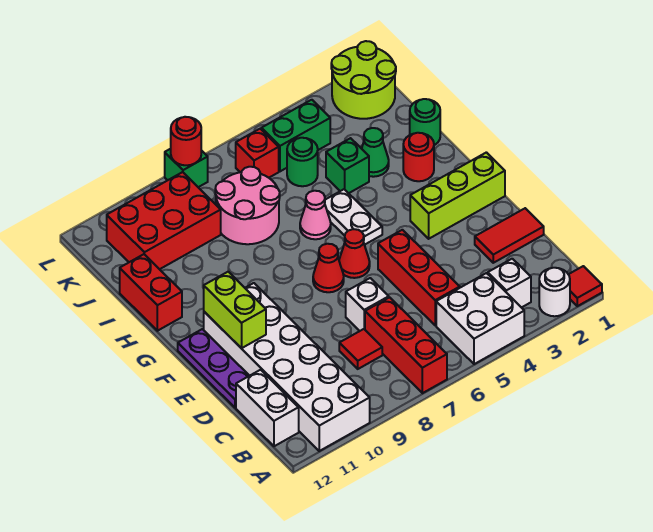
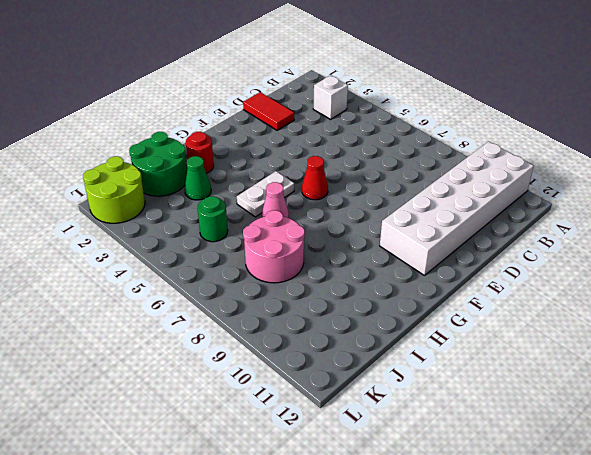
green 2x2 round brick [129,132,187,196] -> green 1x1 round brick [410,99,440,145]
none -> red 1x1 tile [568,266,602,306]
none -> white 1x1 round brick [539,268,570,316]
none -> white 2x2 brick [436,273,524,364]
none -> red 1x3 brick [365,297,447,393]

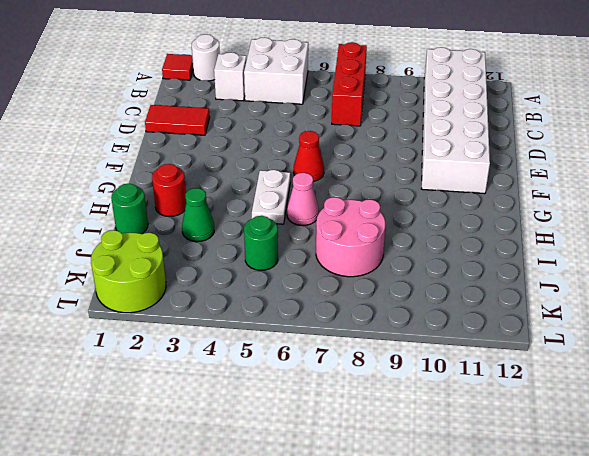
none -> white 1x2 brick [236,370,299,446]
none -> red 1x3 brick [378,230,460,326]
none -> red 1x1 tile [339,329,382,369]
none -> white 1x1 brick [346,278,389,331]

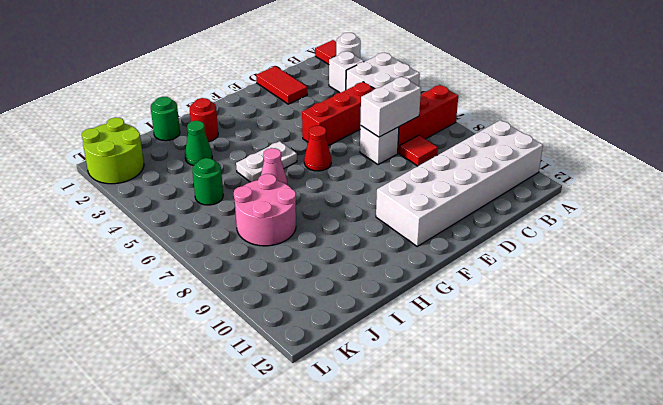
white 1x2 brick [360,77,421,137] -> white 1x2 brick moved to [236,370,299,446]
none -> purple 1x3 plate [178,329,249,408]
none -> lime 1x3 brick [410,152,505,239]
none -> red 1x1 cone [313,244,344,292]
none -> red 1x2 brick [120,254,182,331]

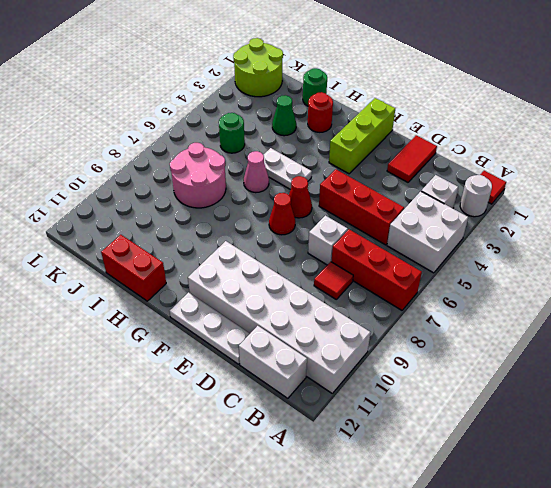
white 1x3 plate [170,293,250,364] -> purple 1x3 plate [178,329,249,408]
none -> green 1x1 brick [326,138,369,193]
none -> red 2x3 brick [107,172,221,269]
none -> green 1x2 brick [261,100,330,171]
none -> red 1x1 brick [236,129,279,178]

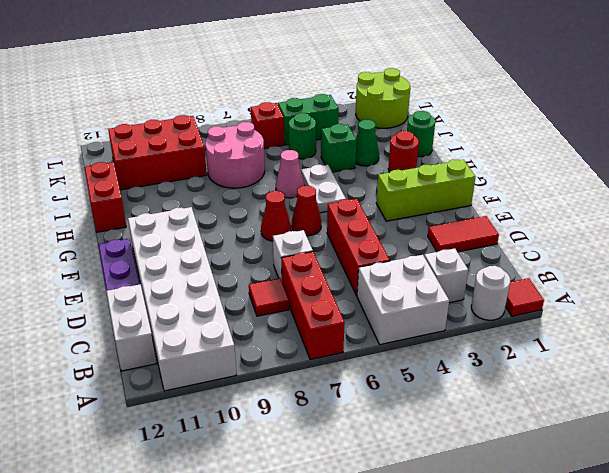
none -> green 1x1 brick [165,149,208,187]
none -> lime 1x2 brick [204,272,266,348]
none -> red 1x1 round brick [171,117,201,165]

